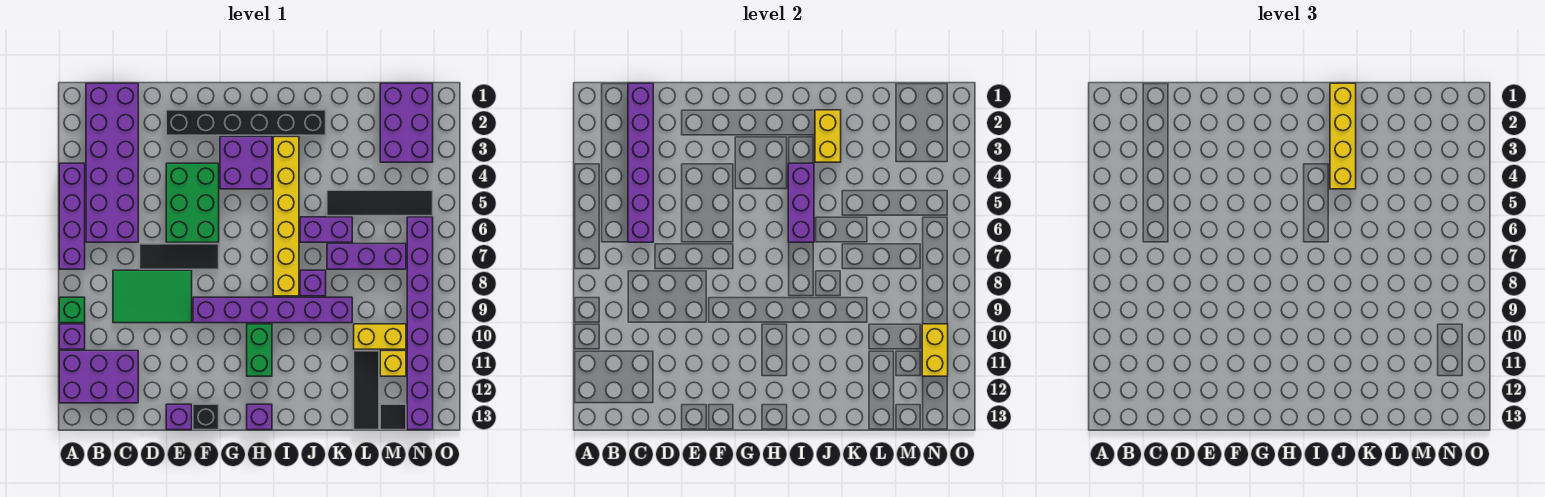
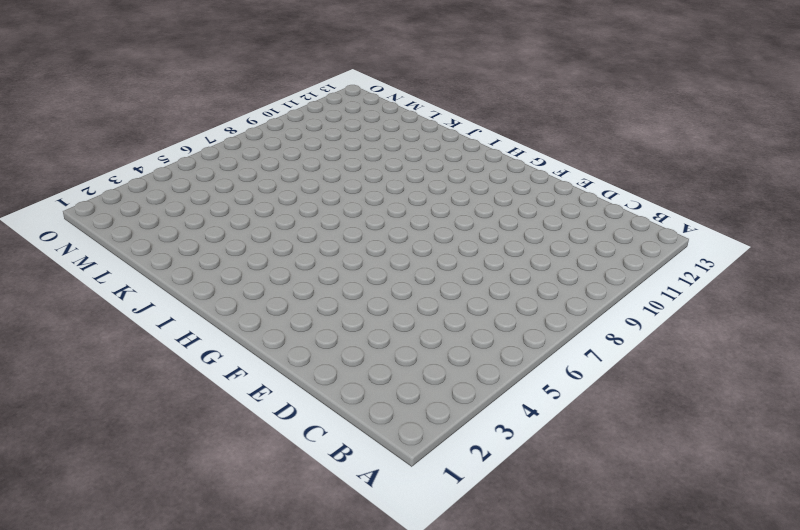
none -> purple 1x4 brick [59,163,85,269]
none -> green 1x1 brick [59,297,85,323]
none -> purple 1x1 brick [59,324,85,349]
none -> purple 2x3 brick [59,351,138,403]

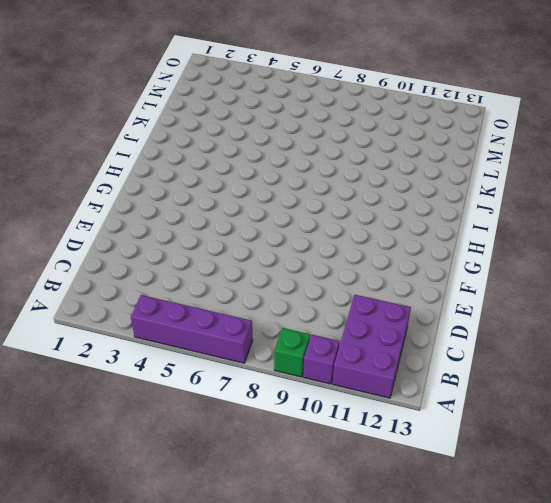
none -> purple 2x6 brick [86,83,138,242]
none -> green 2x3 tile [113,270,192,323]
none -> black 1x3 tile [140,244,219,269]
none -> black 1x6 brick [166,110,326,135]

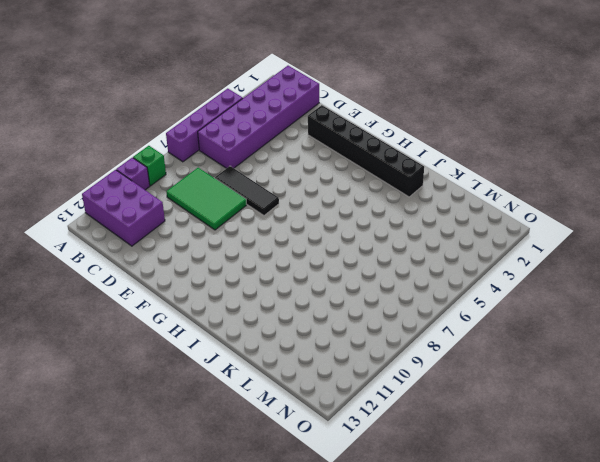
none -> green 2x3 brick [166,163,219,242]
none -> purple 1x1 brick [166,404,192,430]
none -> purple 1x6 brick [193,297,352,323]
none -> black 1x1 brick [193,404,219,430]

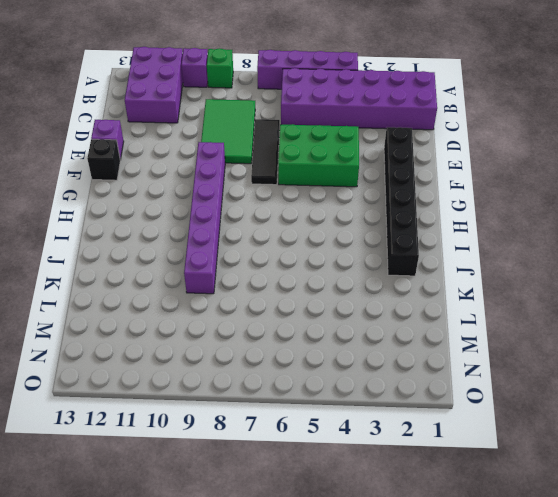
none -> purple 2x2 brick [220,137,272,189]
none -> green 1x2 brick [247,324,272,376]
none -> purple 1x1 brick [247,404,272,430]
none -> yellow 1x6 brick [273,137,299,296]

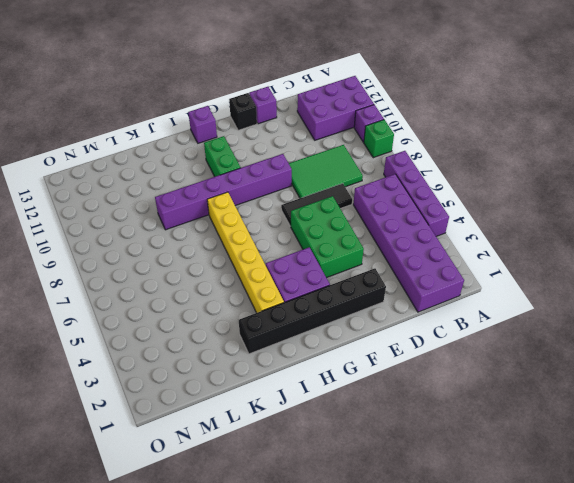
none -> purple 1x2 brick [300,217,352,242]
none -> purple 1x1 brick [300,270,326,296]
none -> black 1x4 tile [327,190,433,216]
none -> purple 1x3 brick [327,244,406,269]

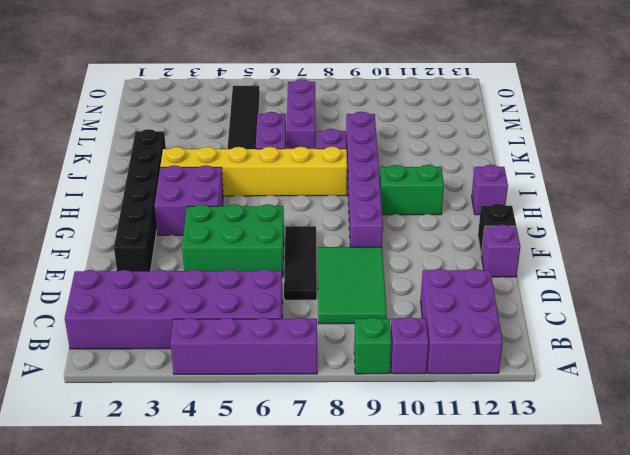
none -> yellow 1x2 brick [354,324,406,349]
none -> black 1x3 tile [354,351,379,430]
none -> purple 2x3 brick [380,83,433,162]
none -> yellow 1x1 brick [380,351,406,376]

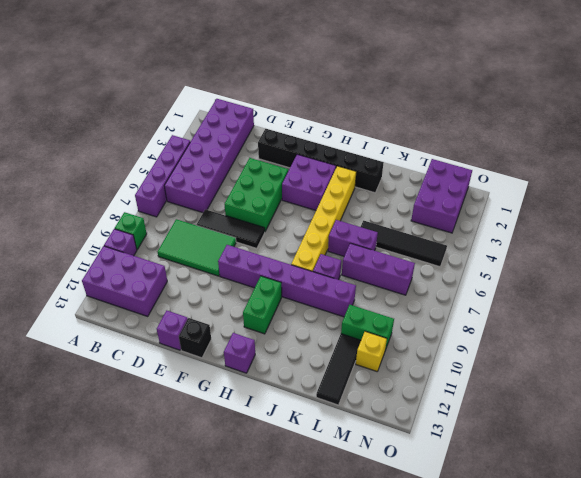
green 1x2 brick [341,305,394,350] -> yellow 1x2 brick [354,324,406,349]
none -> black 1x1 tile [380,404,406,430]
none -> purple 1x8 brick [407,217,433,430]
none -> purple 1x6 brick [628,83,653,242]
none -> purple 1x3 brick [788,163,814,242]

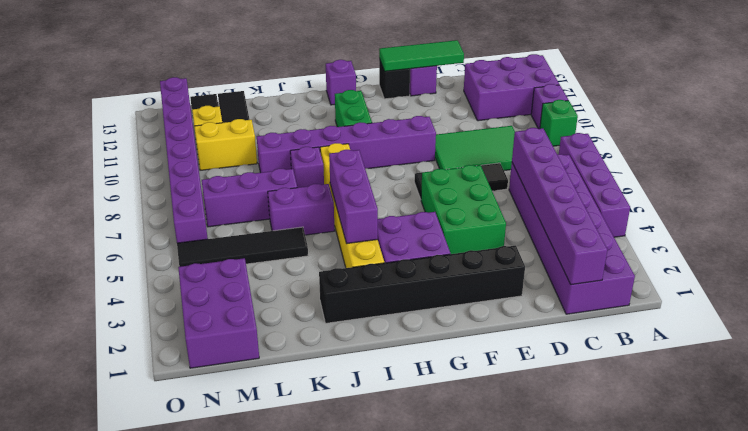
green 1x3 tile [379,40,464,71] -> none
none -> yellow 1x2 brick [815,110,841,162]
none -> yellow 1x2 brick [922,324,948,376]
none -> yellow 1x4 brick [1330,83,1356,189]

